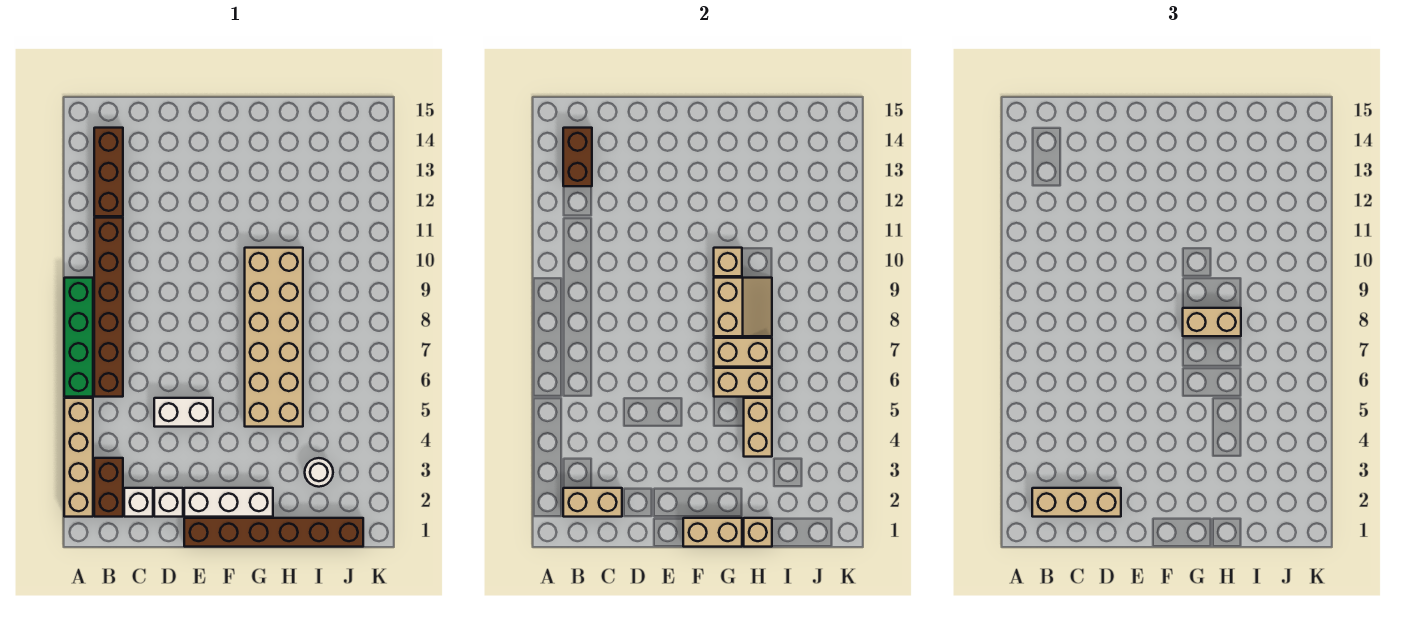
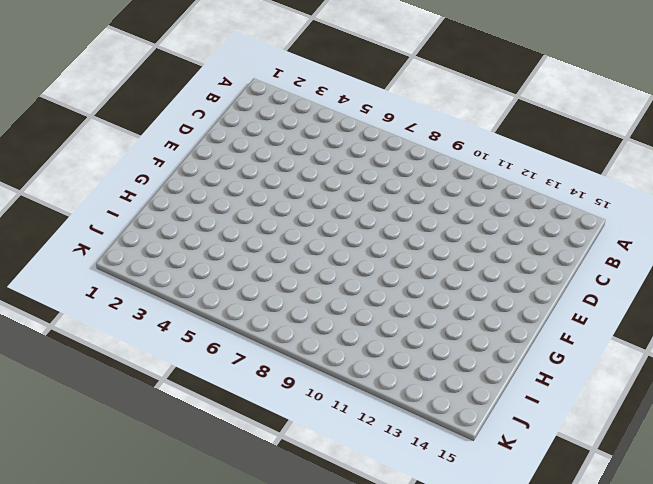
none -> tan 1x4 brick [64,398,93,517]
none -> green 1x4 brick [64,278,93,397]
none -> brown 1x2 brick [94,458,123,517]

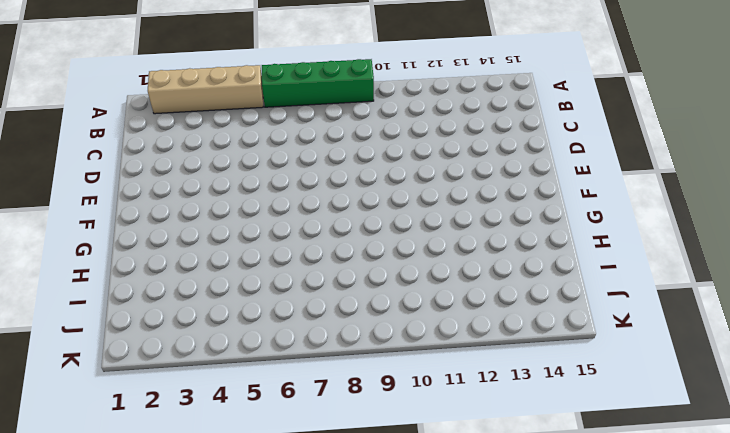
none -> brown 1x2 brick [94,458,123,517]
none -> brown 1x6 brick [94,218,123,397]
none -> brown 1x3 brick [94,128,123,216]

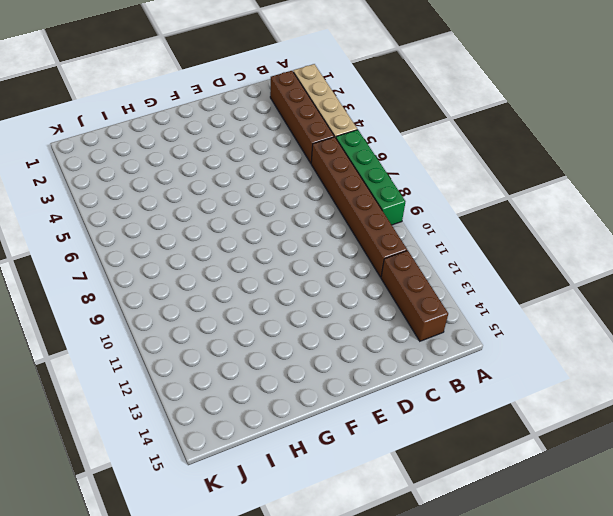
brown 1x4 brick [270,71,334,163] -> brown 1x2 brick [94,458,123,517]
none -> white 1x1 brick [124,488,153,517]
none -> white 1x1 brick [154,488,183,517]
none -> white 1x2 brick [154,398,213,427]

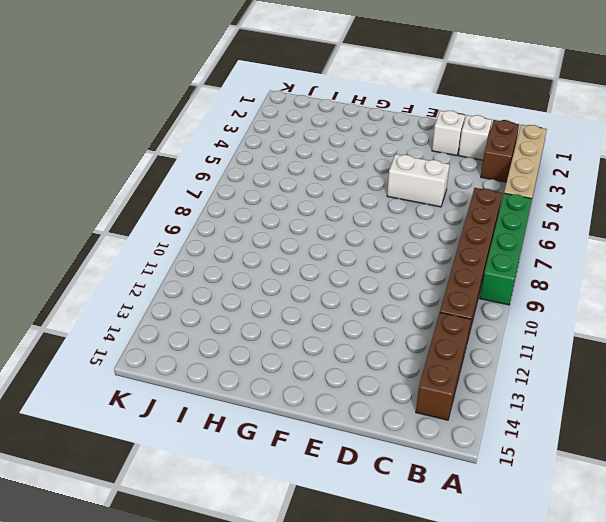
none -> brown 1x6 brick [184,518,363,547]
none -> white 1x3 brick [184,488,273,517]
none -> tan 2x6 brick [245,248,303,427]

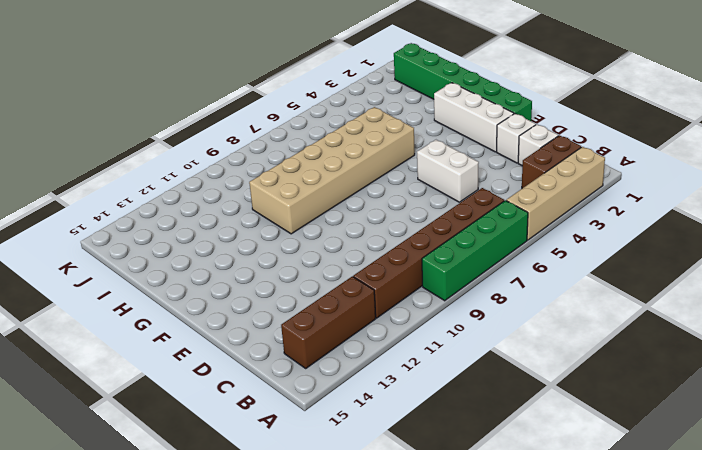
green 1x6 brick [394,43,532,121] -> brown 1x6 brick [184,518,363,547]
none -> white 1x1 round brick [305,458,333,487]
none -> tan 1x2 brick [563,488,622,517]
none -> brown 1x2 brick [563,128,592,186]

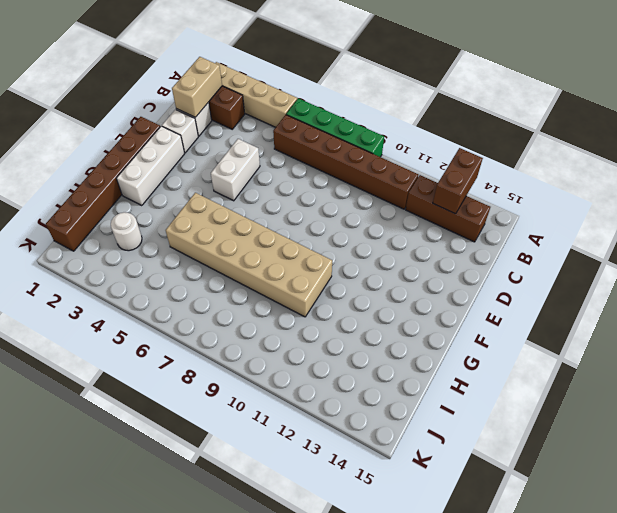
brown 1x2 brick [433,148,483,214] -> brown 1x2 brick turned to [563,128,592,186]
none -> tan 1x2 brick [683,518,742,547]
none -> tan 1x2 brick [714,368,772,397]
none -> tan 1x2 brick [714,338,772,367]

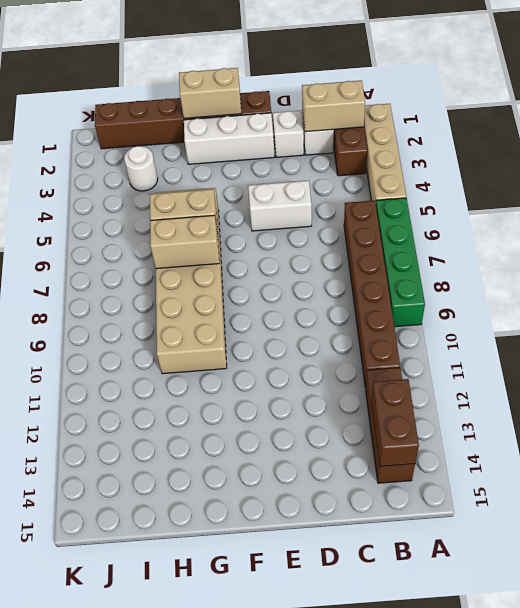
none -> tan 2x2 slope [714,278,772,336]
none -> tan 1x1 brick [714,248,742,276]
none -> tan 1x1 brick [744,518,772,547]

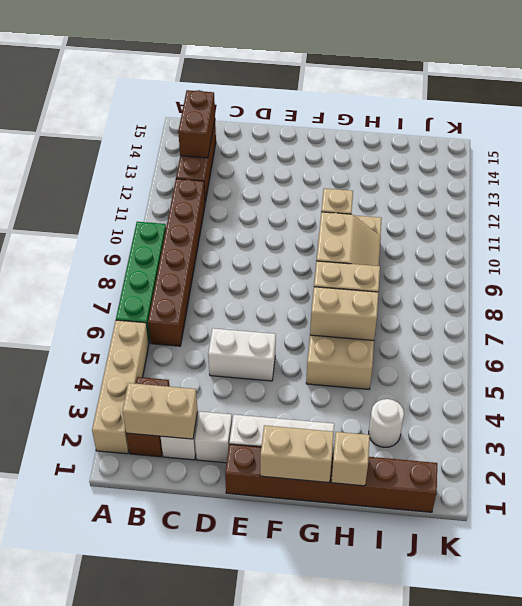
none -> tan 1x2 brick [744,398,772,457]
none -> tan 1x3 brick [1032,488,1121,517]
none -> tan 1x2 brick [1183,308,1241,336]

